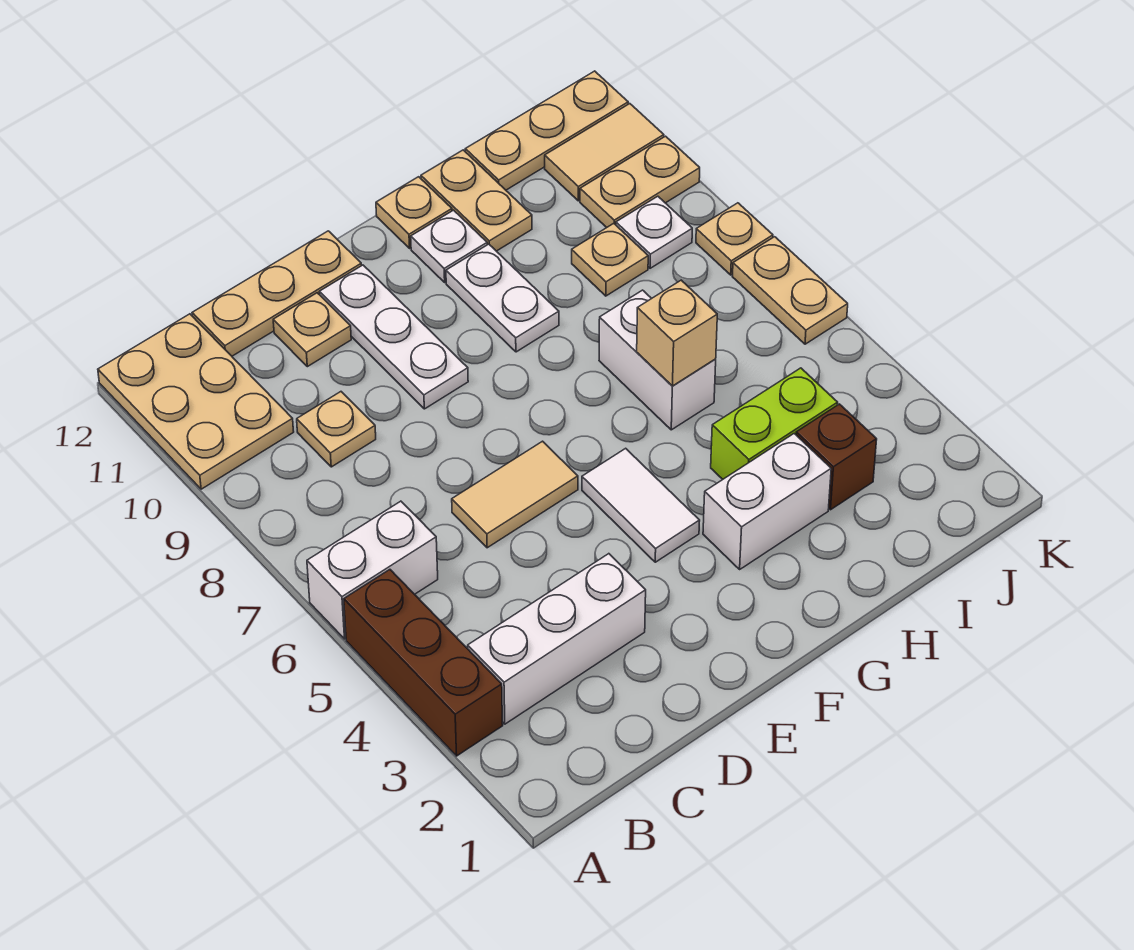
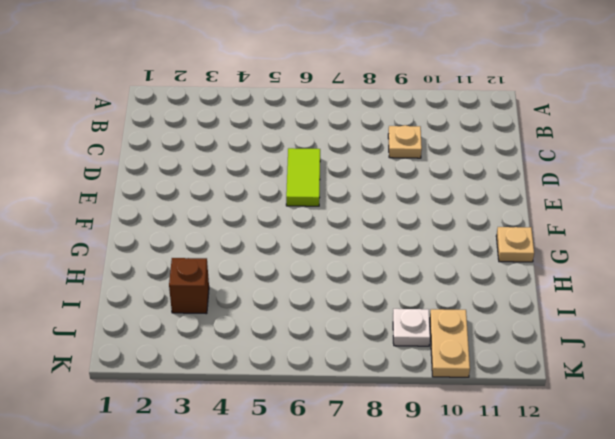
lime 1x2 tile [286,148,320,206] -> tan 1x2 tile [452,441,578,548]
none -> brown 1x3 brick [344,570,503,756]
none -> white 1x2 brick [307,501,438,639]
none -> tan 2x3 plate [98,314,294,489]

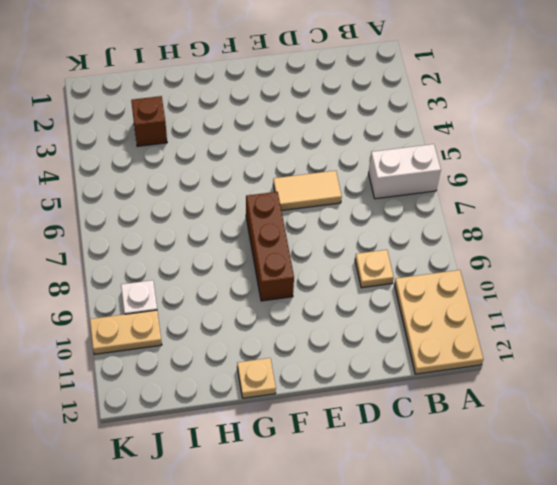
brown 1x3 brick [246,192,294,301] -> brown 1x3 brick moved to [344,570,503,756]
none -> white 1x3 brick [468,554,646,724]
none -> tan 1x3 plate [192,231,362,356]
none -> tan 1x1 plate [273,293,351,367]

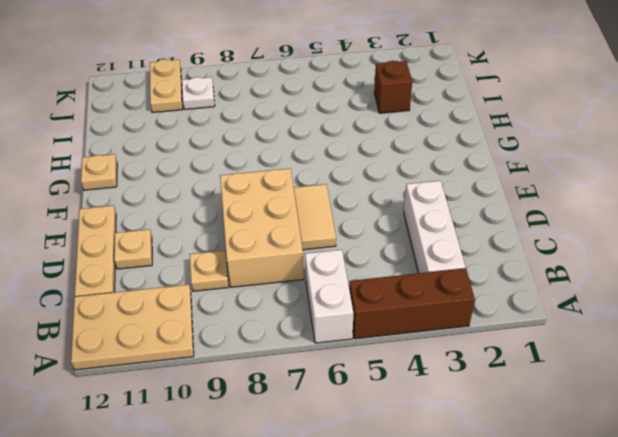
tan 2x3 brick [220,168,304,287] -> none
none -> white 1x3 plate [320,265,468,409]
none -> white 1x2 tile [582,448,700,562]
none -> white 1x2 brick [703,434,831,569]

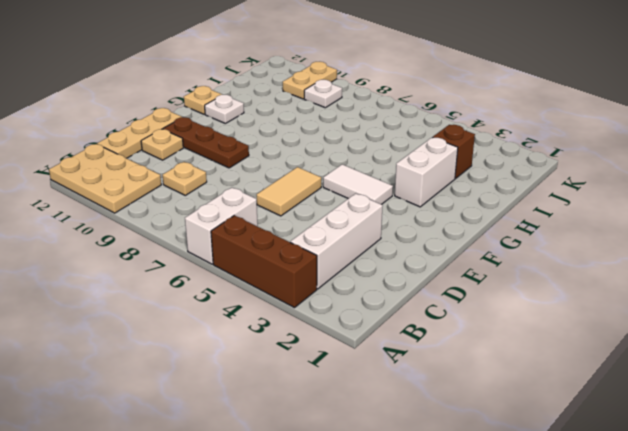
brown 1x3 plate [163,117,249,168] -> white 1x3 plate [320,265,468,409]
none -> white 1x2 plate [446,244,559,352]
none -> lime 1x2 brick [711,368,838,479]
none -> white 1x2 brick [599,290,716,430]

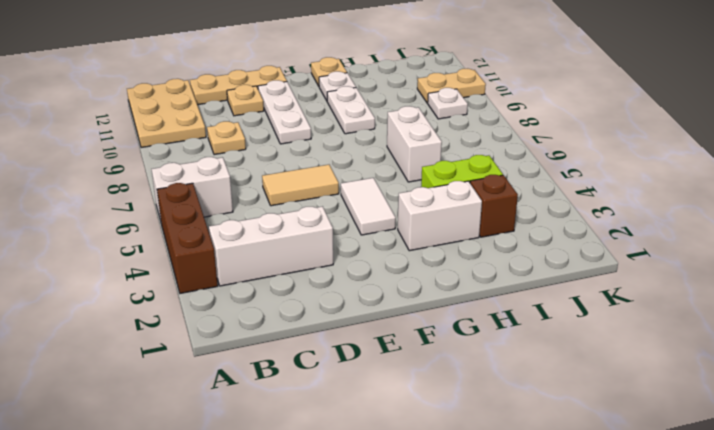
none -> tan 1x2 plate [421,150,532,251]
none -> tan 1x1 plate [572,223,648,296]
none -> tan 1x3 plate [465,71,628,190]

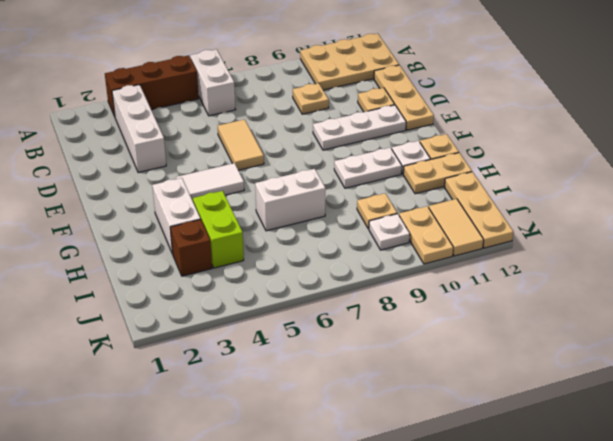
none -> tan 1x2 plate [732,237,848,344]
none -> tan 1x1 plate [696,203,773,275]
none -> tan 1x1 brick [637,280,717,386]

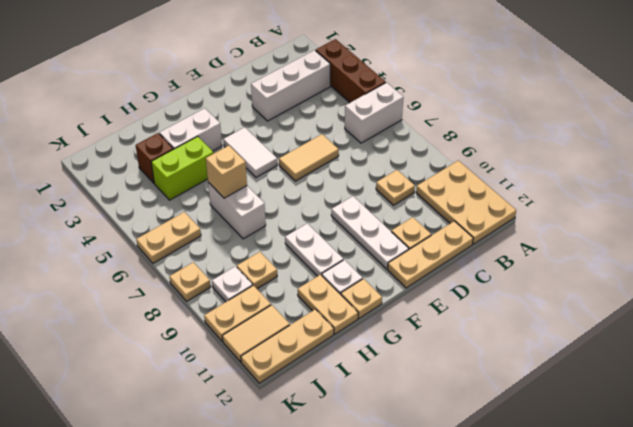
tan 1x2 plate [136,212,201,263] -> tan 1x2 plate turned to [732,237,848,344]

